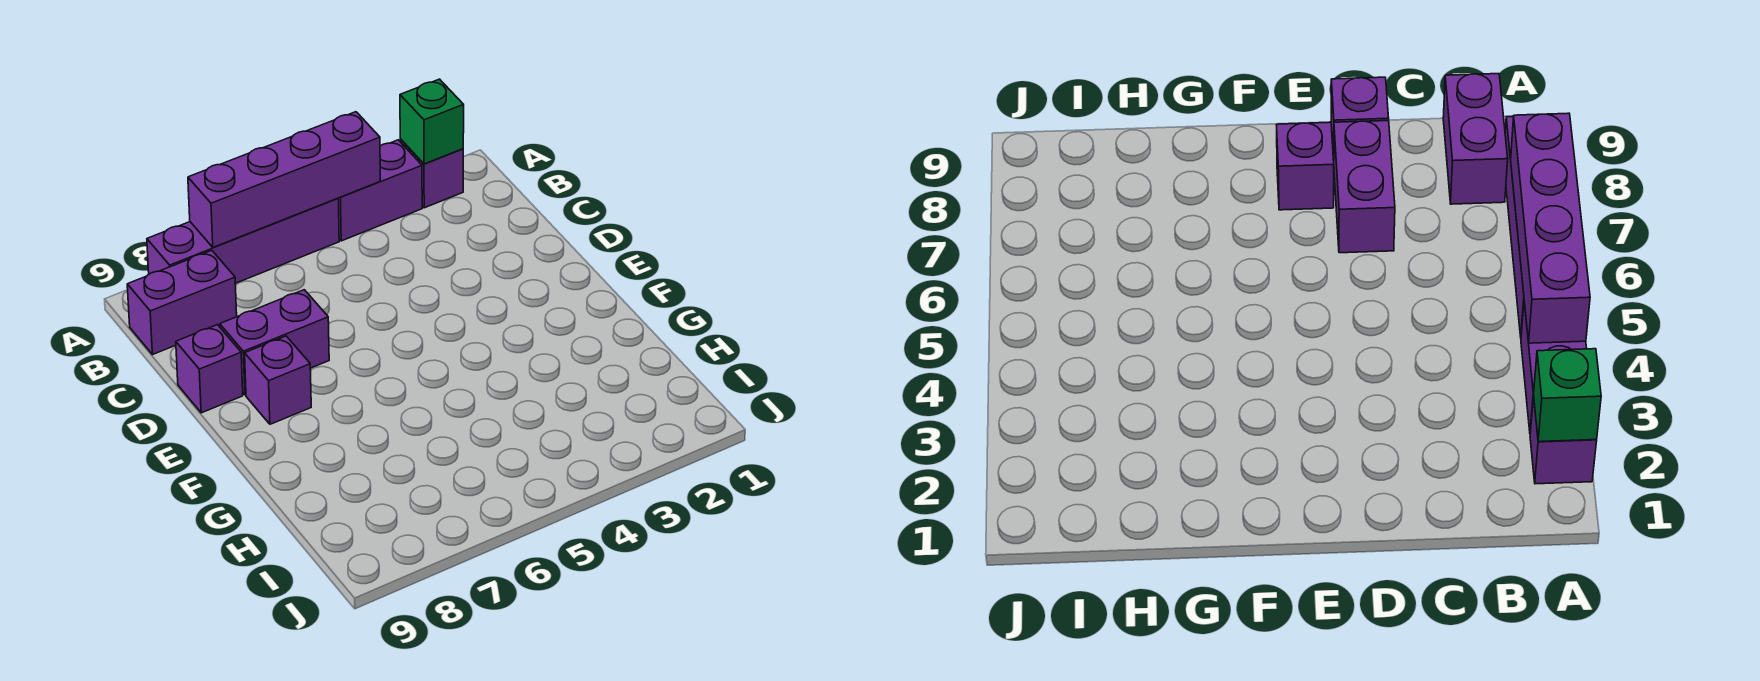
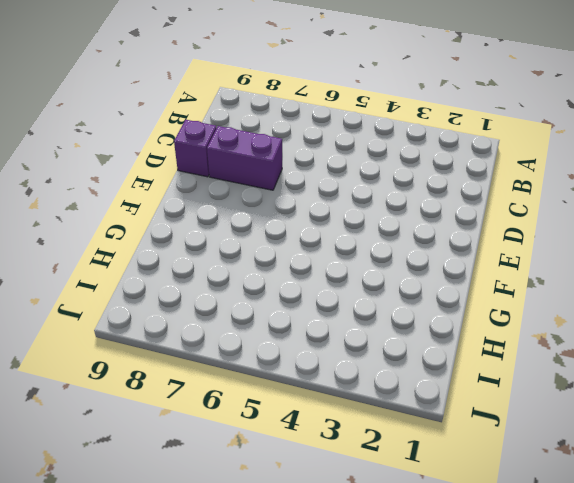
none -> purple 1x1 brick [400,139,463,208]
none -> purple 1x2 brick [338,140,422,241]

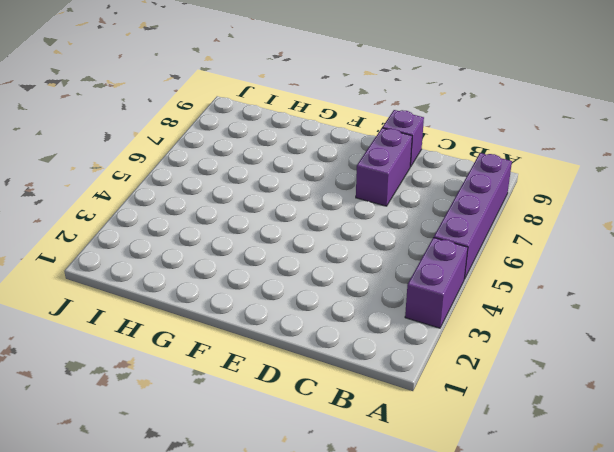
none -> purple 1x1 brick [400,139,463,208]
none -> purple 1x2 brick [127,250,237,355]

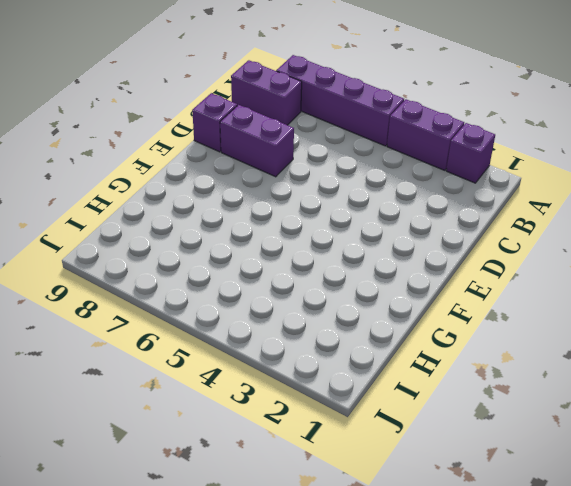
none -> purple 1x1 brick [245,336,311,424]
none -> green 1x1 brick [400,79,464,164]

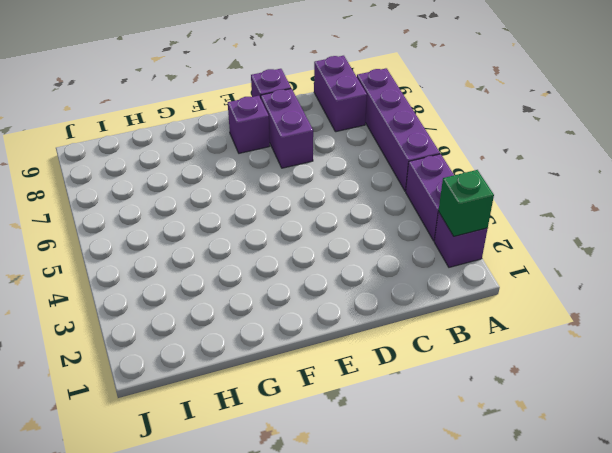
none -> purple 1x4 brick [188,112,380,247]

